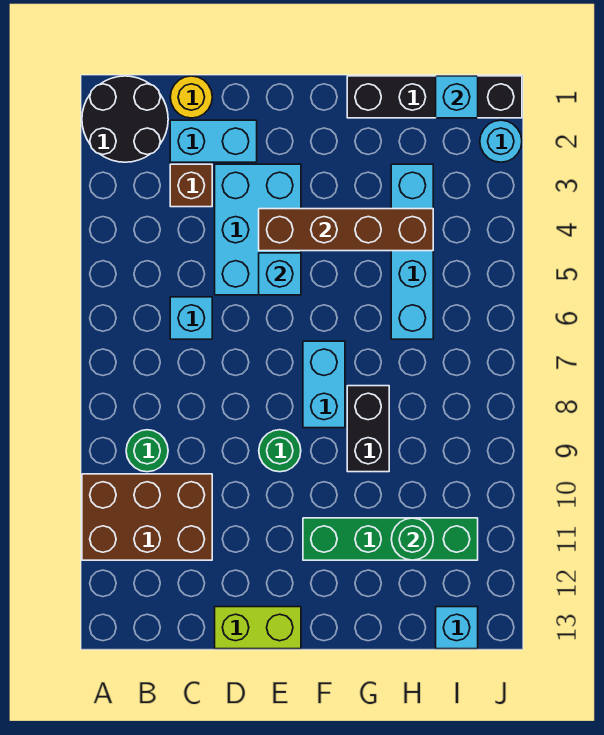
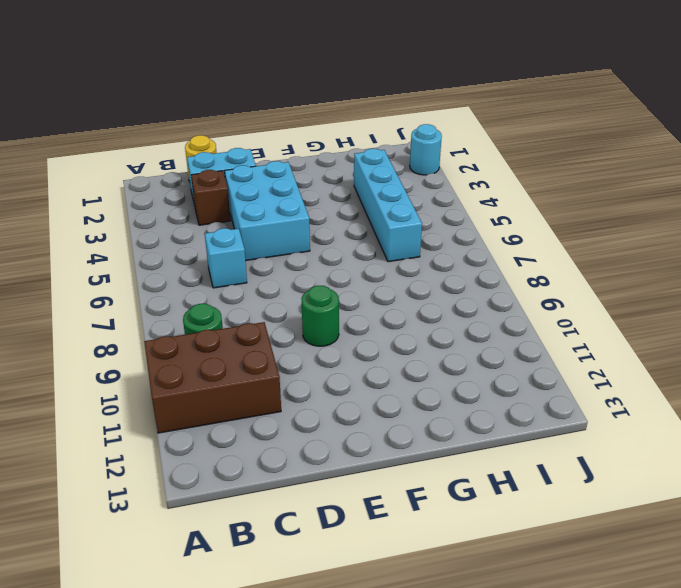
none -> black 2x2 round brick [82,76,168,162]
none -> lime 1x2 brick [215,607,301,649]
none -> cyan 1x2 brick [303,341,345,428]

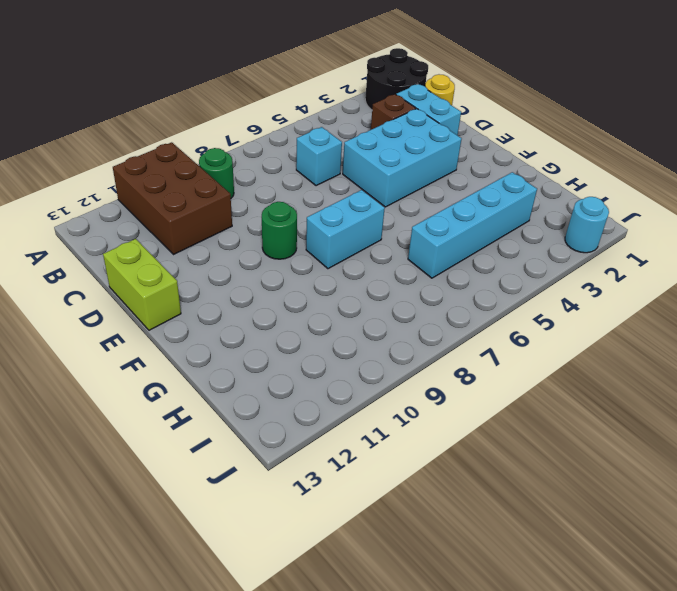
none -> green 1x4 brick [303,518,478,560]
none -> black 1x4 brick [347,76,522,118]
none -> black 1x2 brick [347,386,389,472]

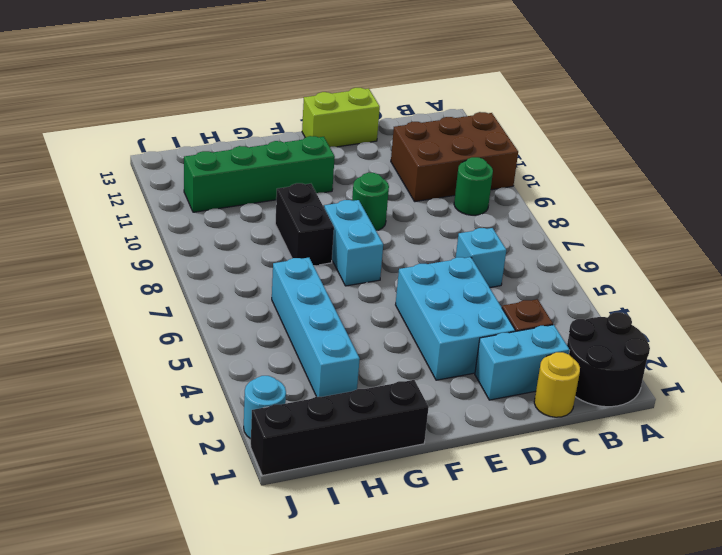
none -> cyan 1x1 brick [436,607,478,649]
none -> brown 1x4 brick [259,209,433,251]
none -> cyan 1x1 brick [259,253,301,295]

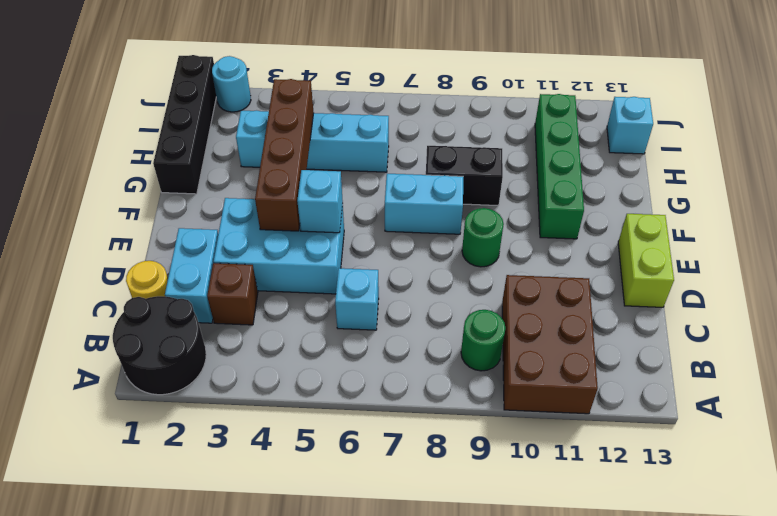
none -> green 1x1 round brick [391,518,433,560]
none -> cyan 1x1 brick [436,76,478,118]

